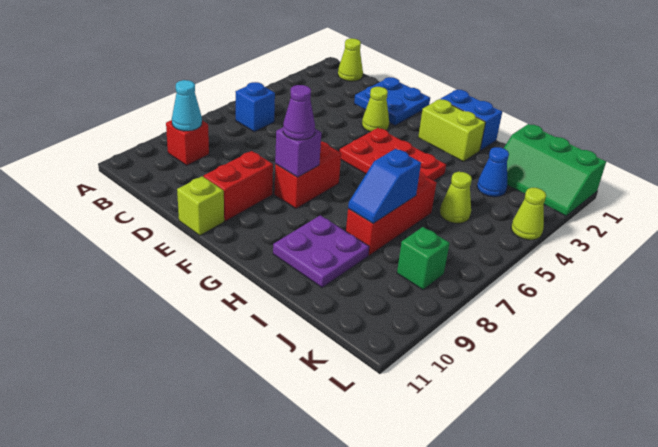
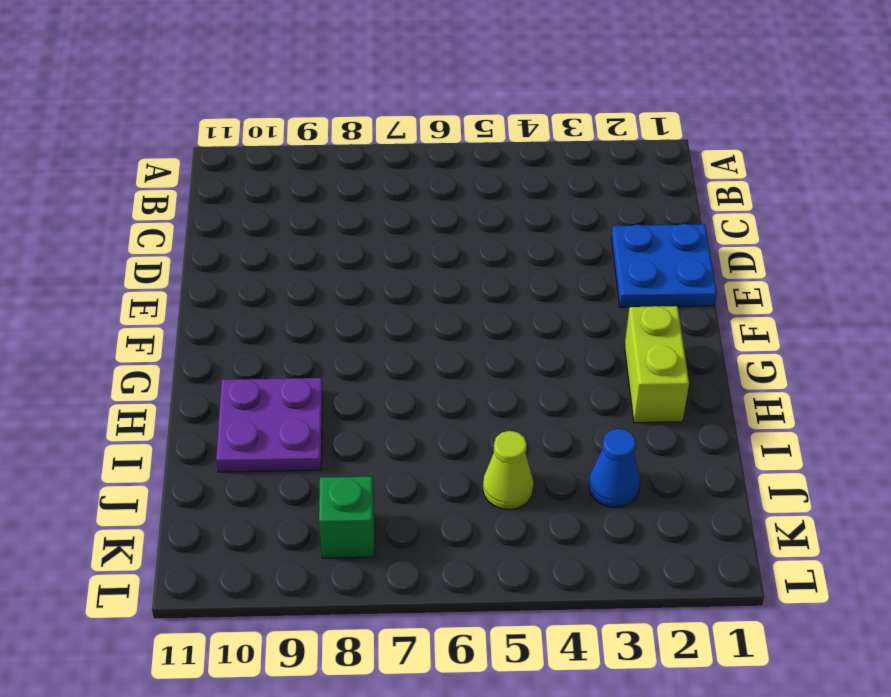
none -> lime 1x1 cone [338,38,363,81]
none -> blue 1x1 brick [235,82,275,132]
none -> red 1x1 brick [166,120,209,165]

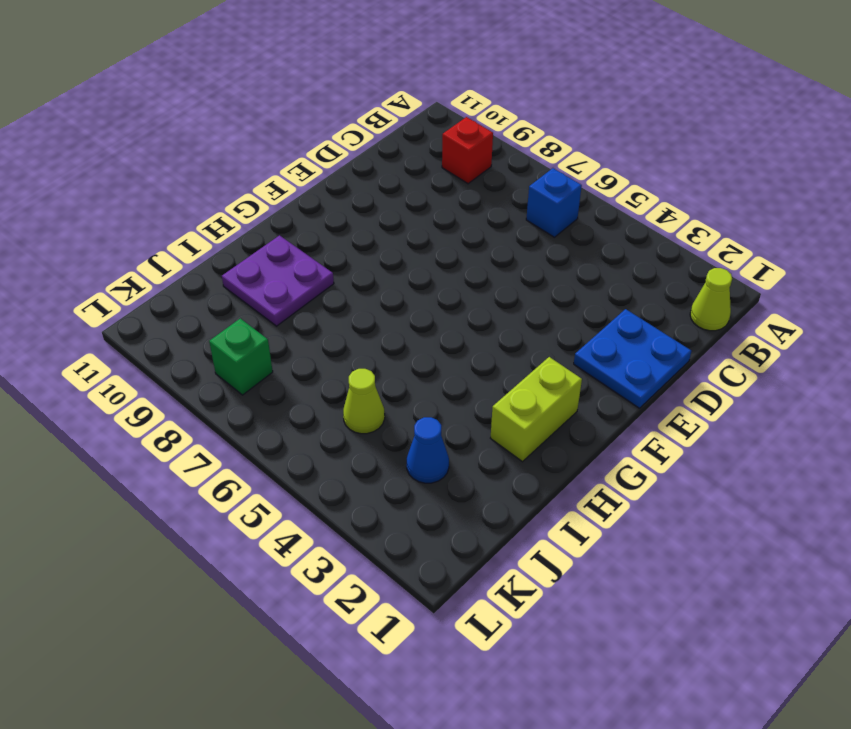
none -> lime 1x1 cone [362,87,389,132]
none -> red 1x2 brick [204,151,273,221]
none -> lime 1x1 brick [177,176,224,235]

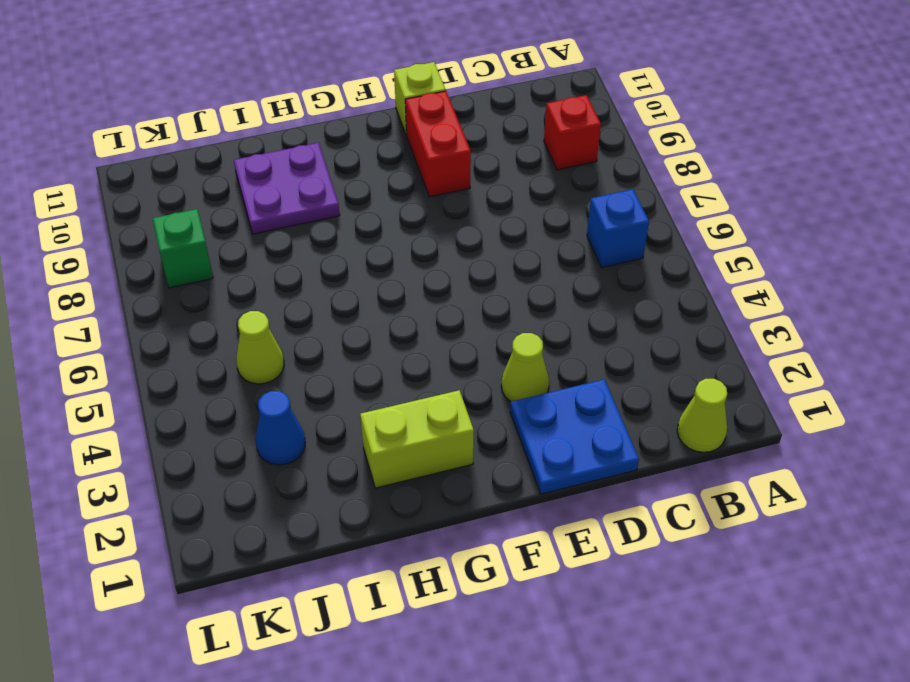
none -> red 2x3 plate [340,128,446,181]
none -> red 1x2 brick [274,142,341,209]
none -> blue 1x2 brick [441,90,502,151]

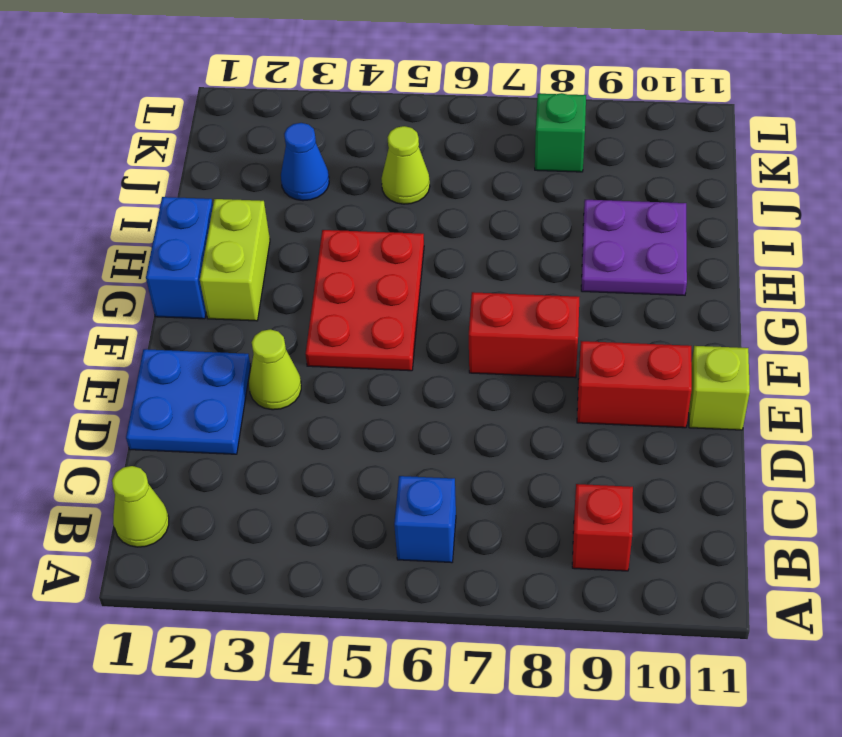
none -> red 1x3 brick [346,172,436,255]
none -> green 2x3 slope [504,124,606,216]
none -> lime 1x1 cone [511,188,546,240]

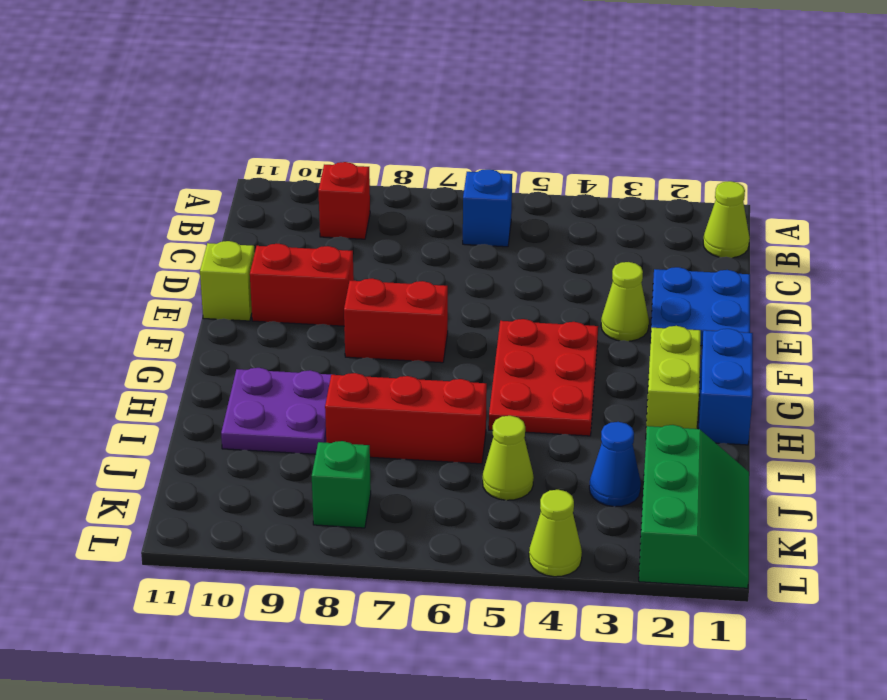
green 2x3 slope [639,425,749,588] -> green 2x3 slope turned to [504,124,606,216]
none -> cyan 1x1 cone [172,80,202,131]
none -> purple 1x1 brick [275,128,321,177]
none -> blue 1x2 slope [348,149,421,223]

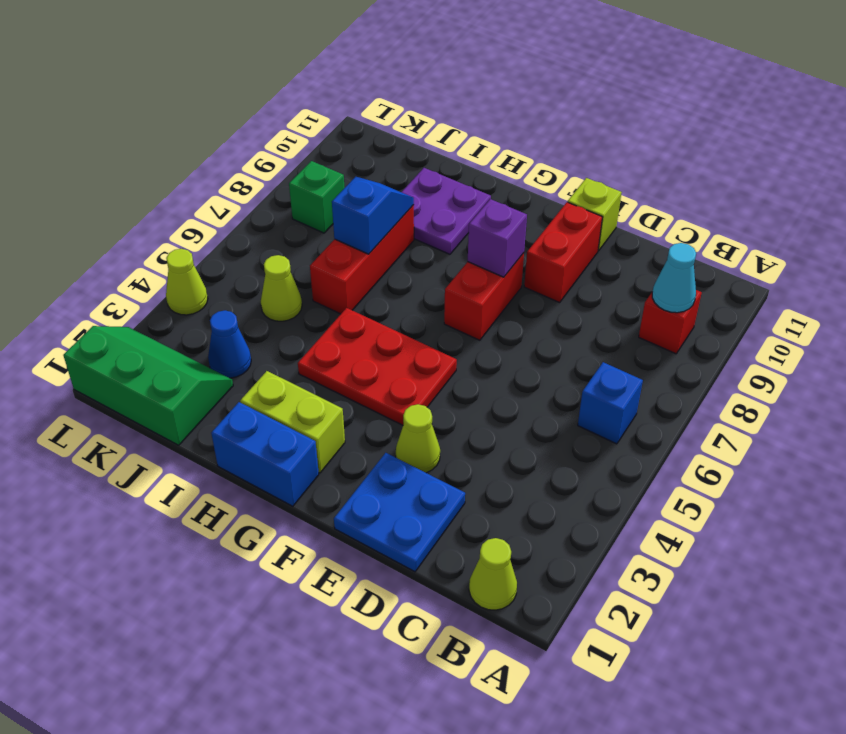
none -> purple 1x1 cone [283,85,315,140]

